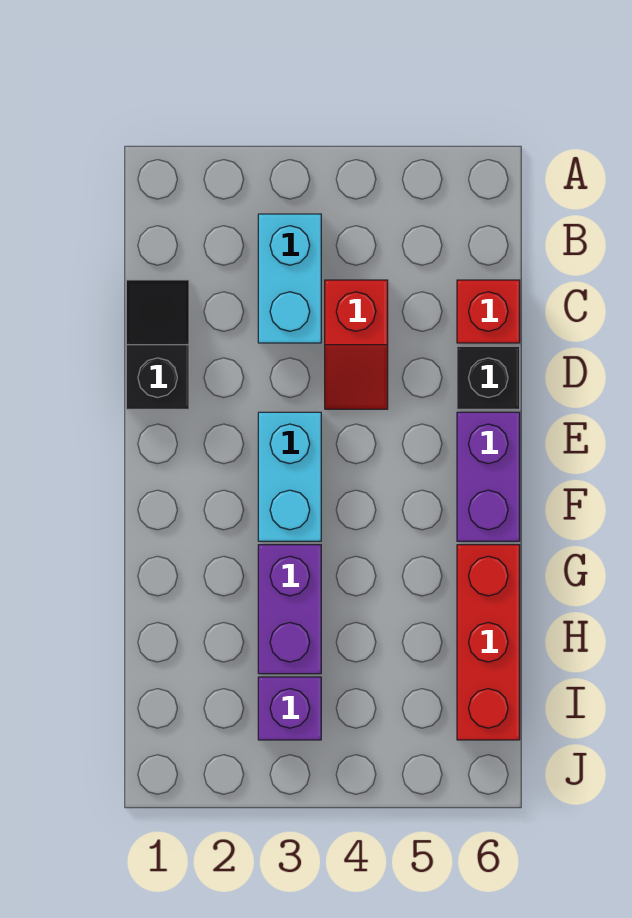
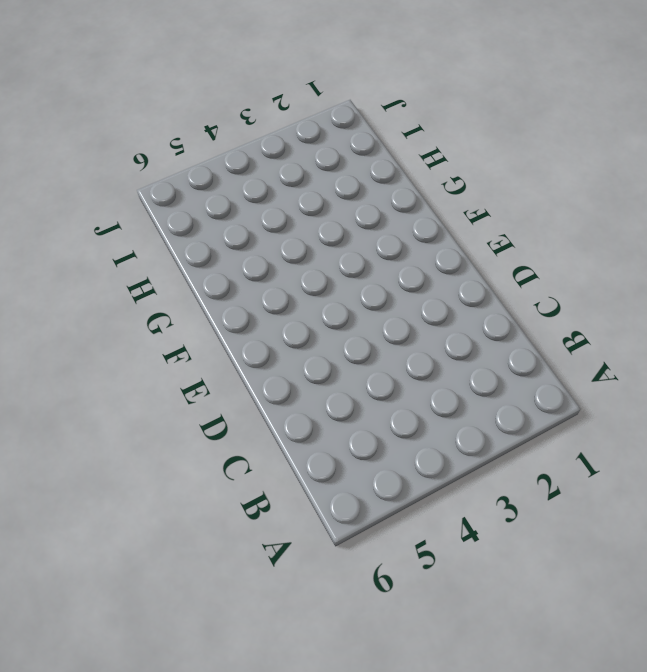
none -> cyan 1x2 brick [258,214,321,343]
none -> black 1x2 slope [126,280,189,409]

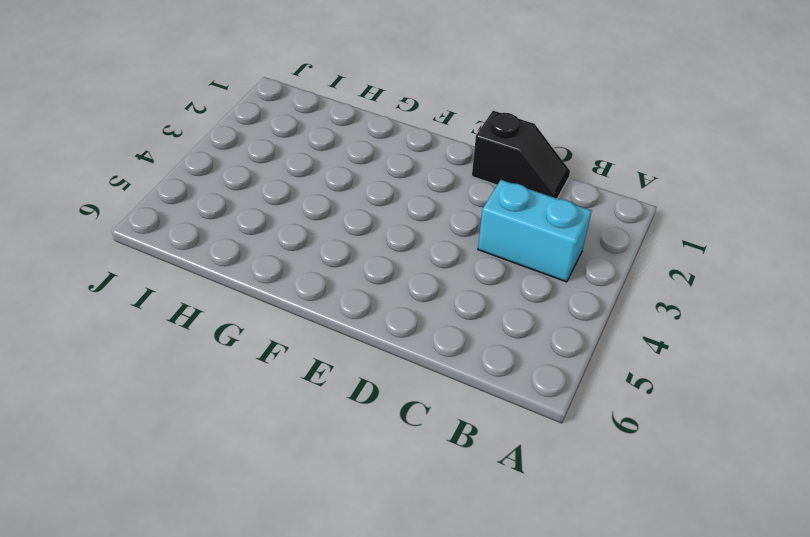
none -> red 1x2 slope [325,280,388,409]
none -> red 1x1 brick [457,280,520,343]

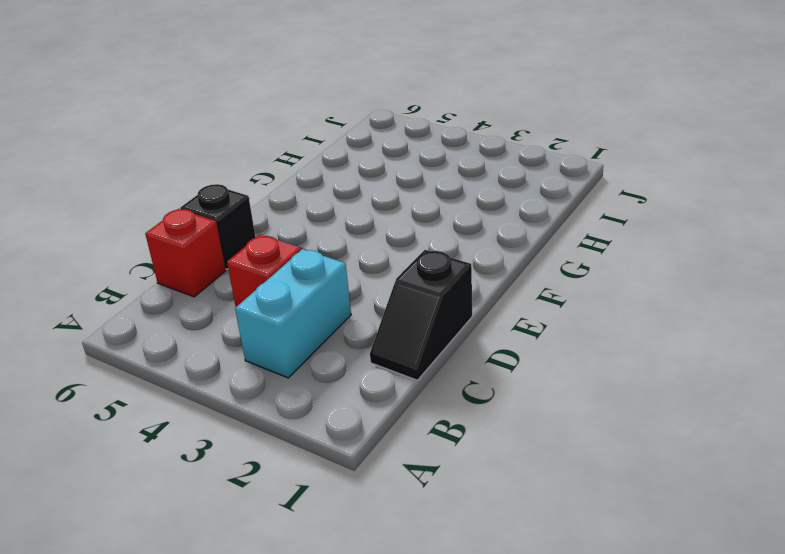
none -> cyan 1x2 brick [258,412,321,541]
none -> purple 1x2 brick [457,412,520,541]

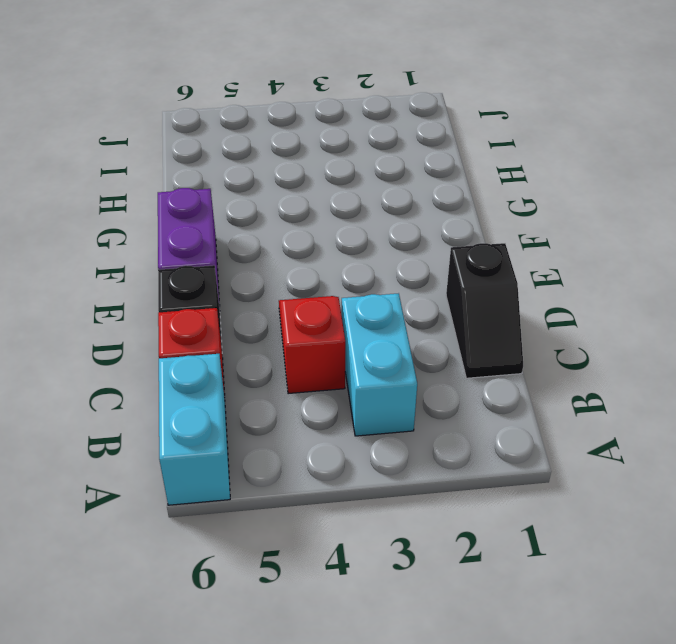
cyan 1x2 brick [159,354,230,505] -> cyan 1x2 brick moved to [258,412,321,541]
none -> purple 1x2 brick [258,545,321,674]
none -> red 1x3 brick [457,545,520,740]

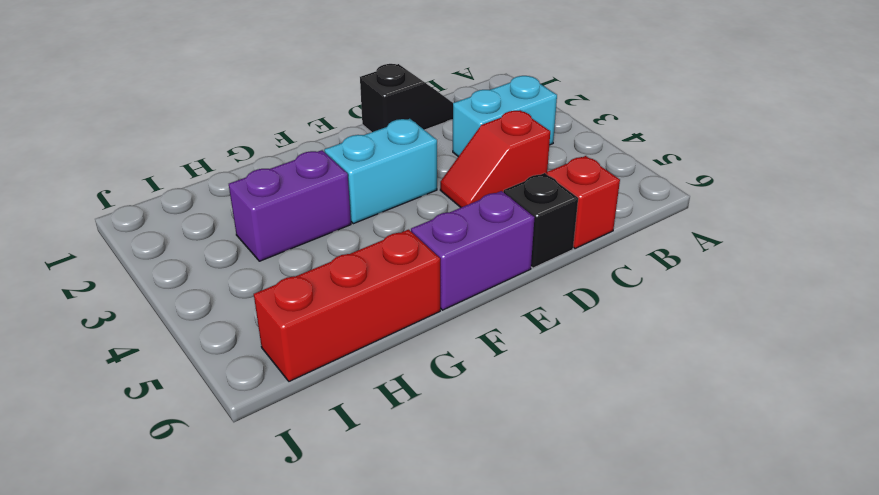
none -> purple 1x1 brick [258,677,321,740]

